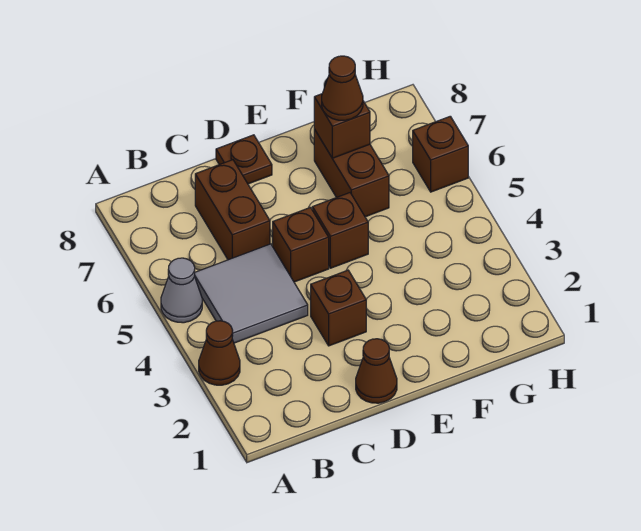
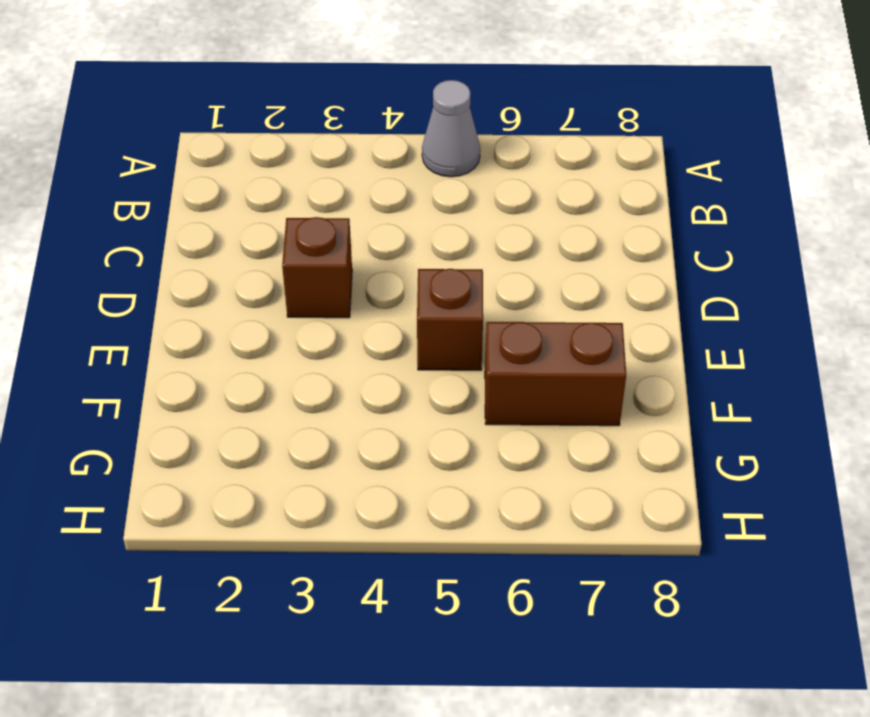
none -> brown 1x1 cone [199,321,240,385]
none -> grey 2x2 tile [194,244,308,343]
none -> brown 1x2 brick [195,160,270,260]

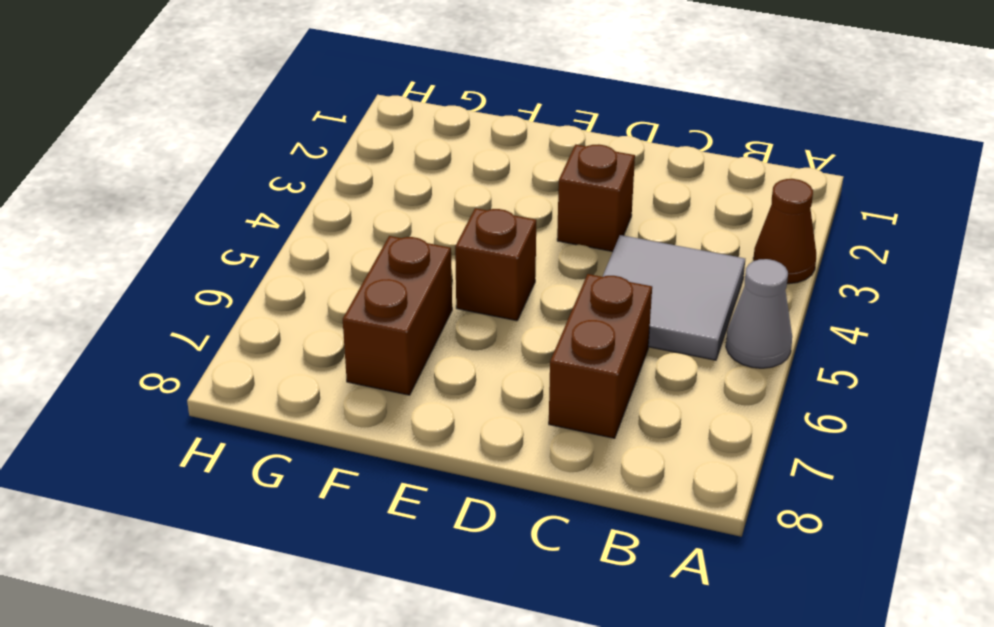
none -> brown 1x1 cone [356,339,397,403]
none -> brown 1x1 brick [273,207,329,282]
none -> brown 1x1 plate [216,135,272,184]

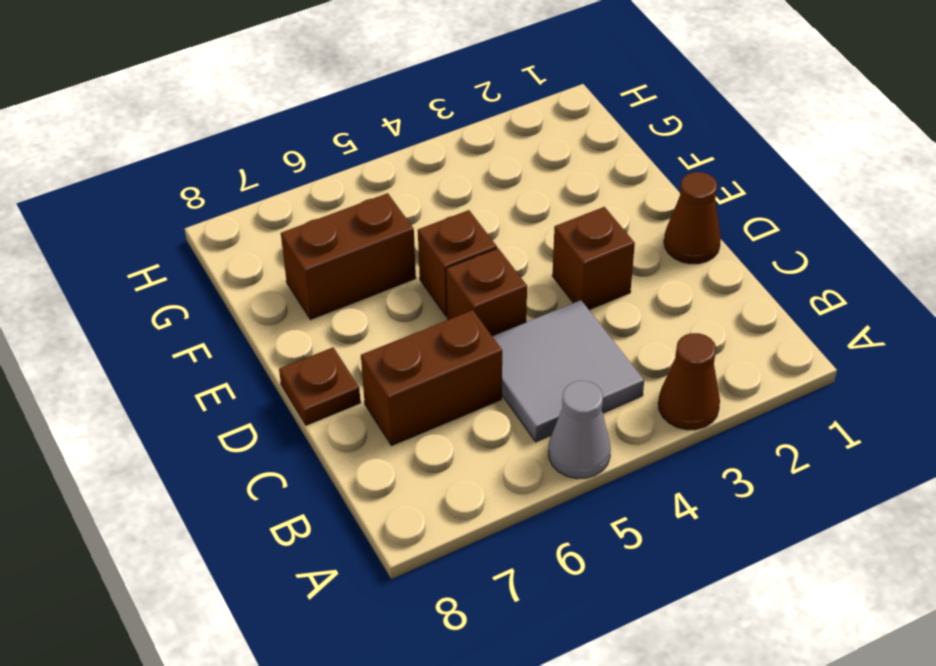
none -> brown 1x1 brick [413,116,468,192]
none -> brown 1x1 brick [314,94,370,158]
none -> brown 1x1 cone [322,56,363,120]

